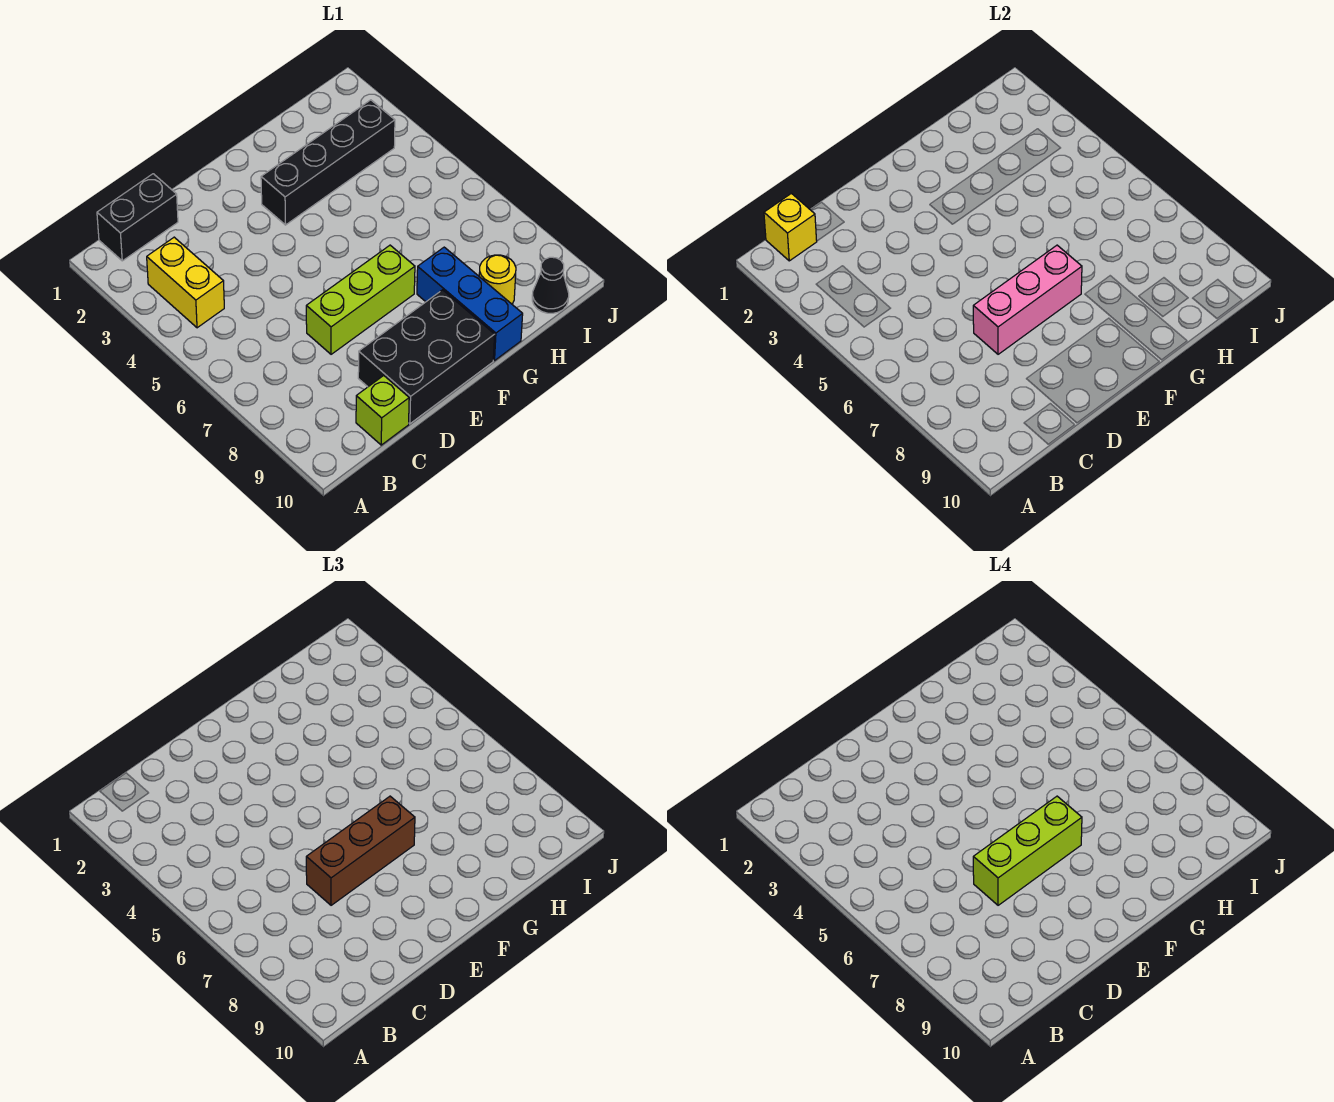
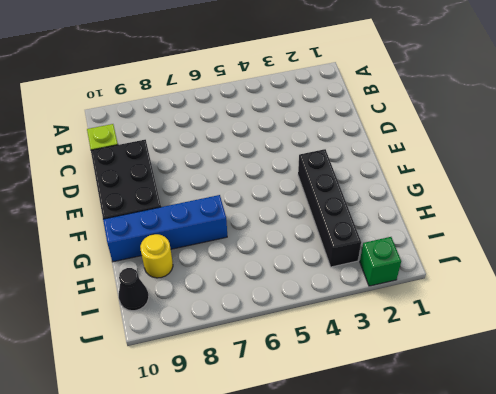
blue 1x4 brick [103,195,227,262] -> blue 1x3 brick [417,247,523,360]
green 1x1 brick [360,237,401,286] -> none
none -> black 1x2 brick [97,174,178,261]
none -> yellow 1x2 brick [147,237,224,328]
none -> lime 1x3 brick [306,245,415,354]

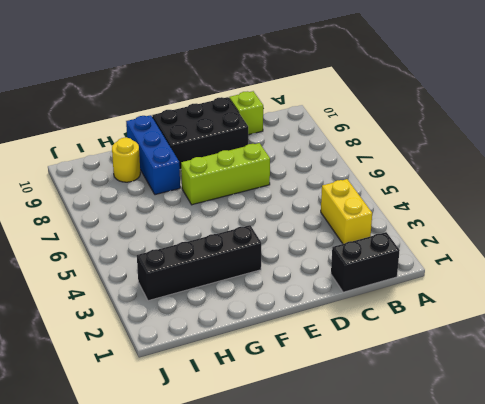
none -> black 1x1 cone [532,257,569,313]
none -> yellow 1x1 brick [764,193,817,261]
none -> pink 1x3 brick [973,245,1082,354]

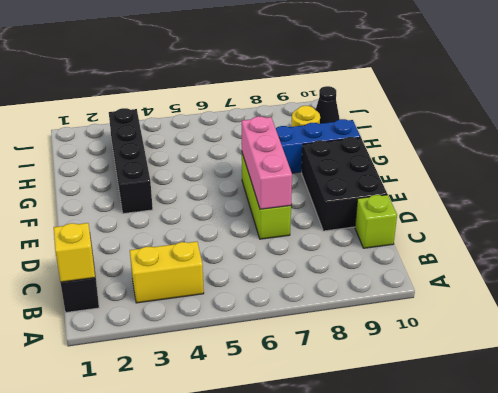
none -> brown 1x3 brick [306,796,415,905]
none -> lime 1x3 brick [973,796,1082,905]

